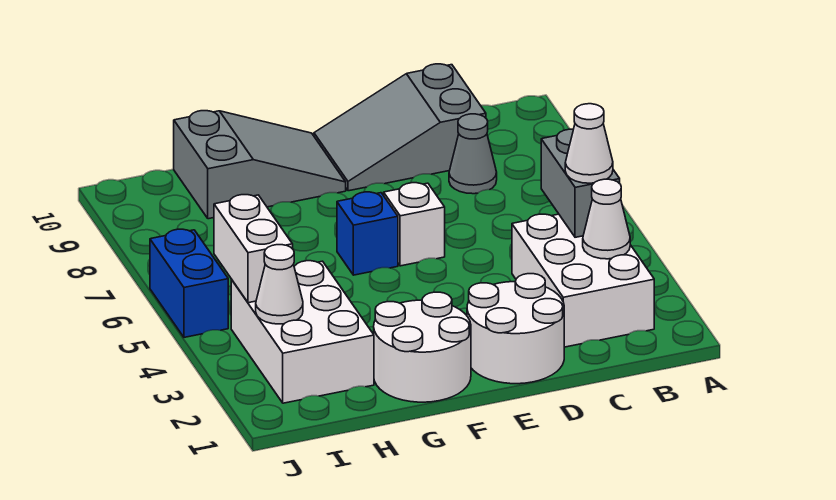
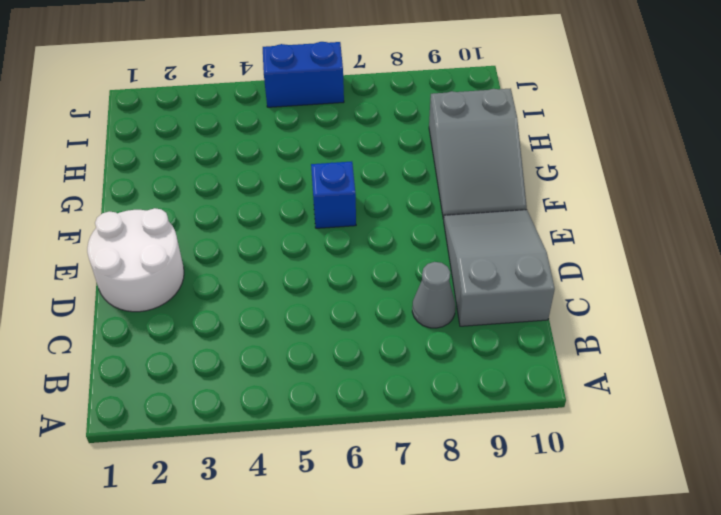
none -> white 2x3 brick [512,214,654,347]
none -> white 1x1 brick [384,183,445,266]
none -> white 2x2 round brick [374,292,471,402]

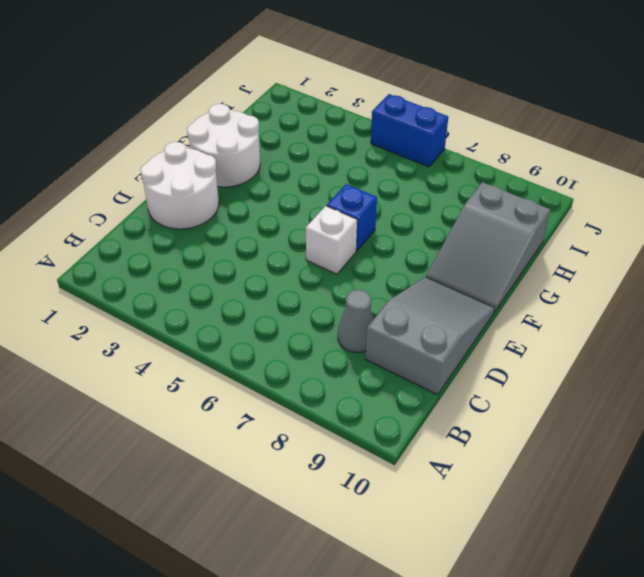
none -> white 2x3 brick [512,214,654,347]
none -> white 2x3 brick [231,261,374,403]
none -> white 1x1 cone [583,179,630,259]

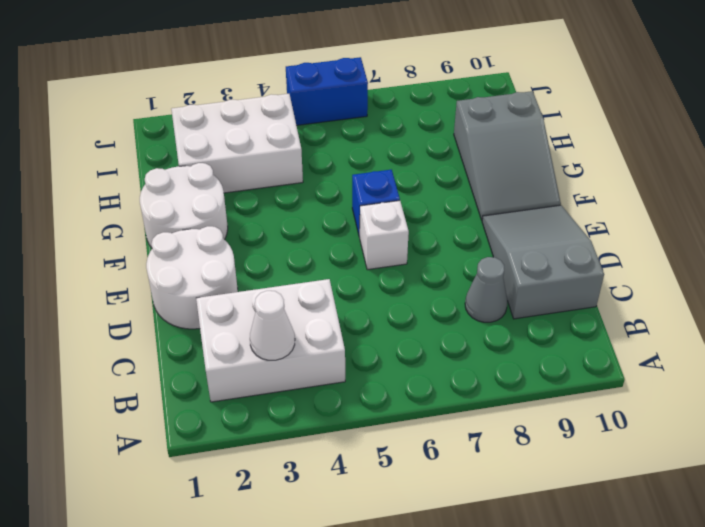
none -> grey 1x2 brick [541,129,620,237]
none -> white 1x1 cone [256,245,303,324]
none -> white 1x2 brick [214,195,293,303]

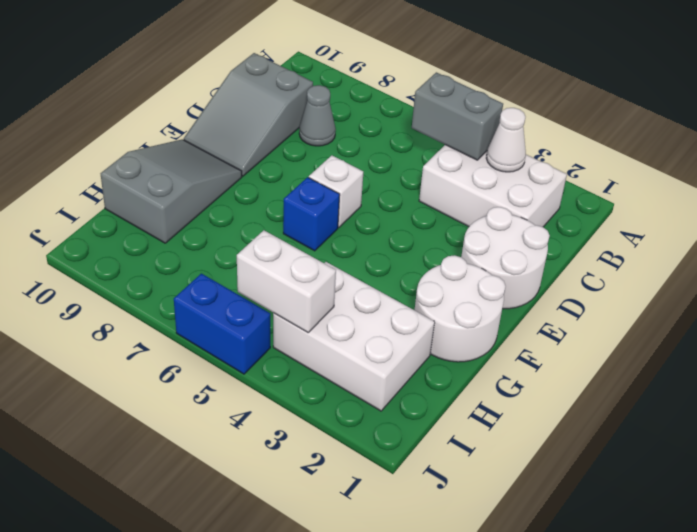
none -> white 1x1 cone [256,245,303,324]
none -> white 1x1 cone [565,104,613,183]

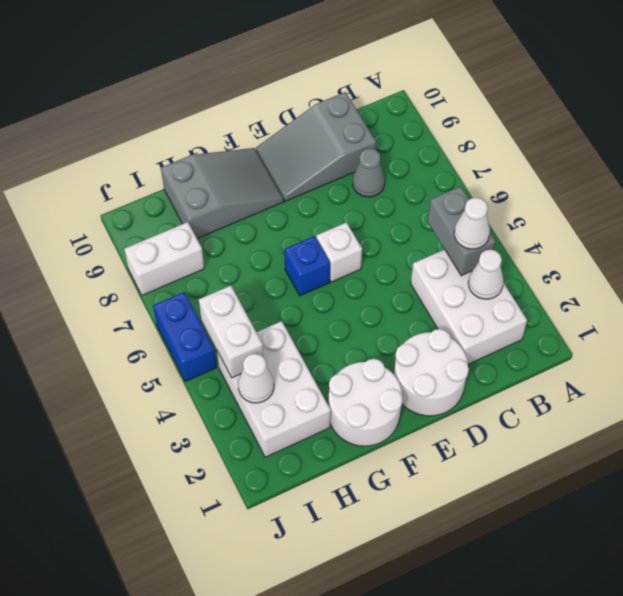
white 1x2 brick [124,222,204,295] -> none

